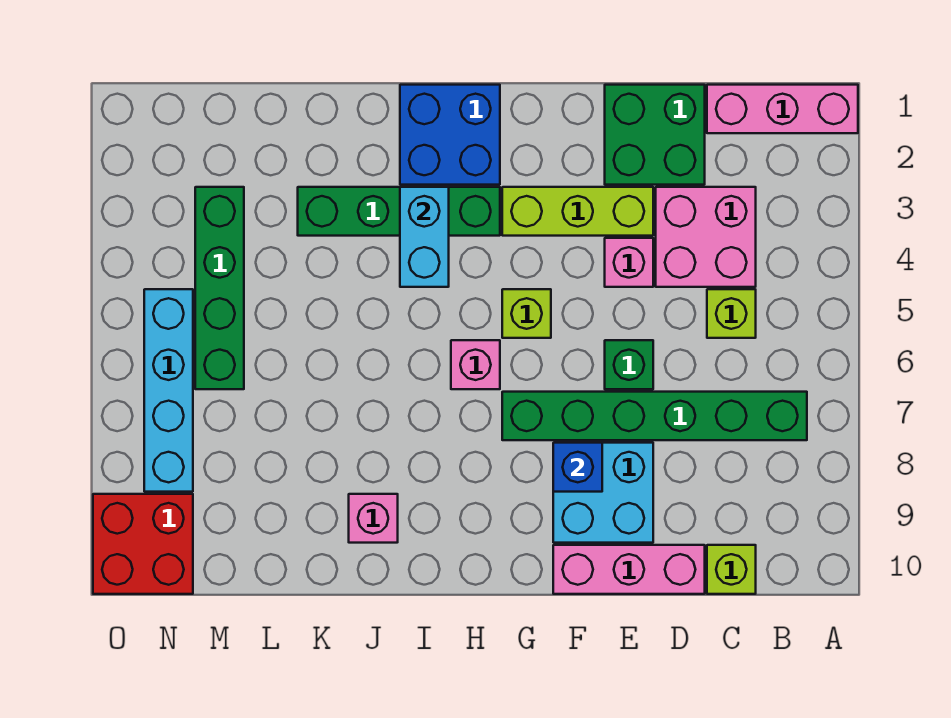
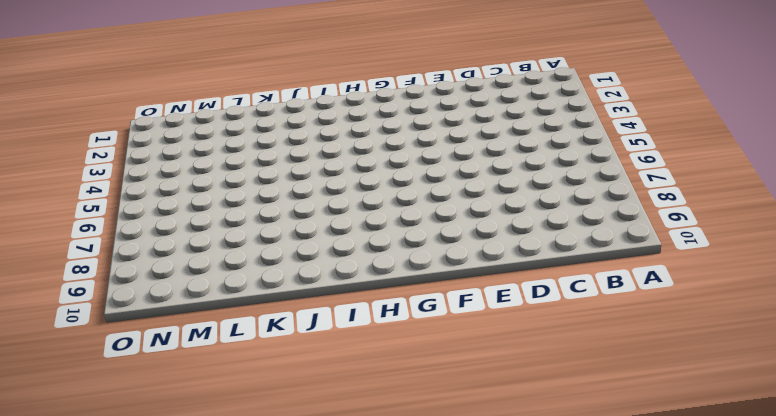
none -> pink 1x3 brick [707,85,858,133]
none -> green 1x6 brick [502,392,807,440]
none -> pink 2x2 brick [656,187,756,287]

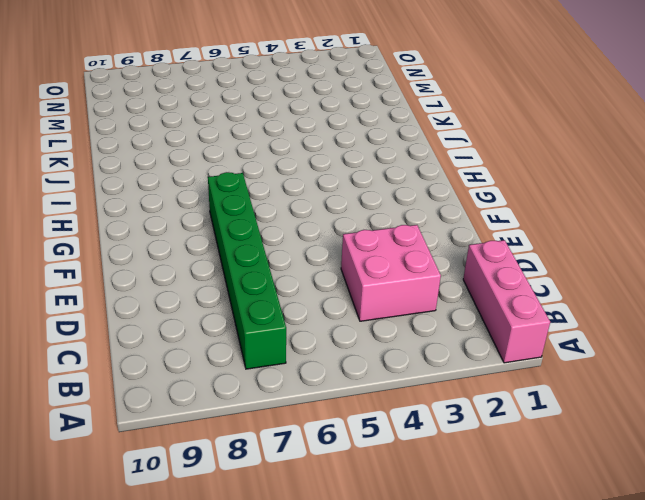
none -> lime 1x1 brick [707,289,756,338]
none -> lime 1x1 brick [707,545,756,594]
none -> green 2x2 brick [605,85,705,185]

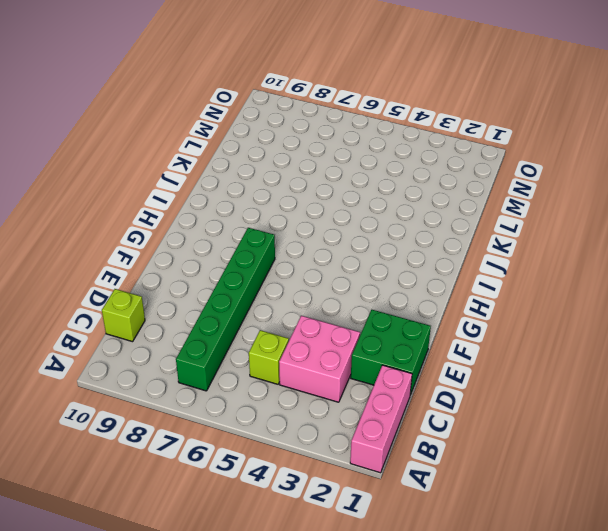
none -> pink 1x3 brick [553,545,705,594]
none -> lime 1x3 brick [502,187,653,236]
none -> pink 1x1 brick [605,238,653,287]

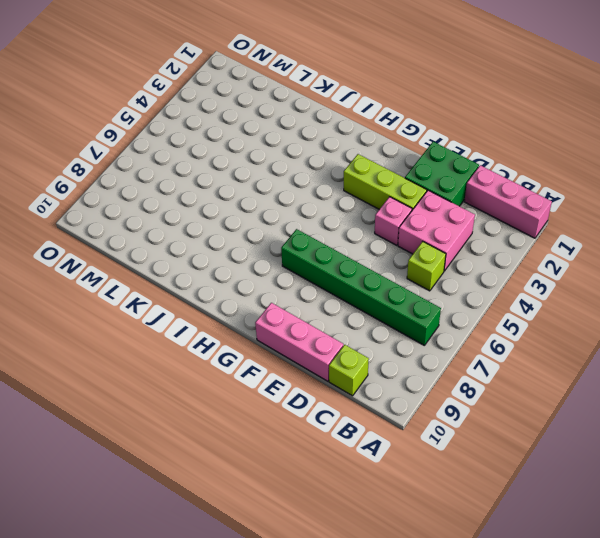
none -> green 1x1 brick [605,340,653,389]
none -> cyan 2x2 brick [553,443,653,543]
none -> lime 1x1 brick [502,289,551,338]

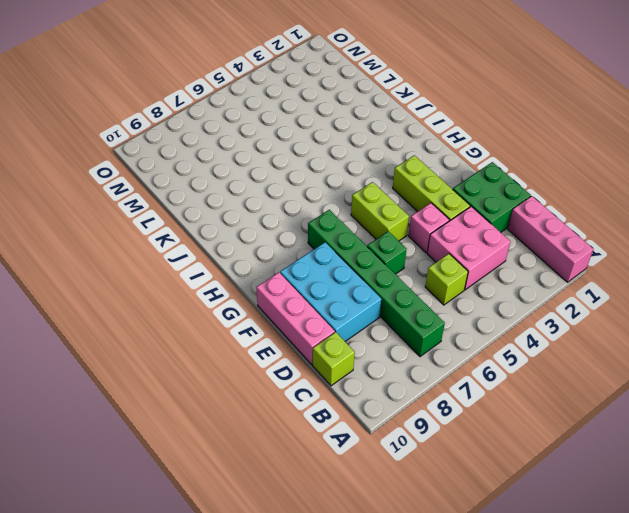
cyan 2x3 brick [280,242,381,341] -> cyan 2x2 brick [553,443,653,543]
lime 1x2 brick [351,182,409,241] -> lime 1x1 brick [502,289,551,338]
none -> blue 2x2 brick [400,85,500,185]
none -> green 1x4 brick [298,187,500,236]
none -> pink 1x1 brick [451,340,500,389]

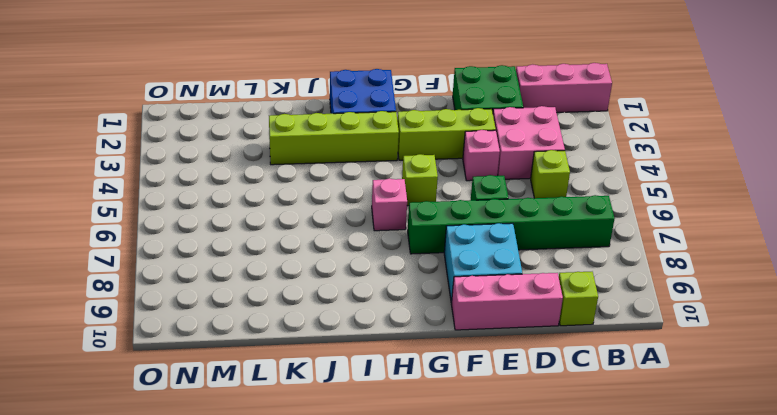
lime 1x4 brick [269,111,399,165] -> green 1x4 brick [298,187,500,236]
none -> pink 1x1 brick [349,494,398,543]
none -> green 1x4 brick [195,187,244,389]
none -> cyan 1x4 brick [144,289,193,492]

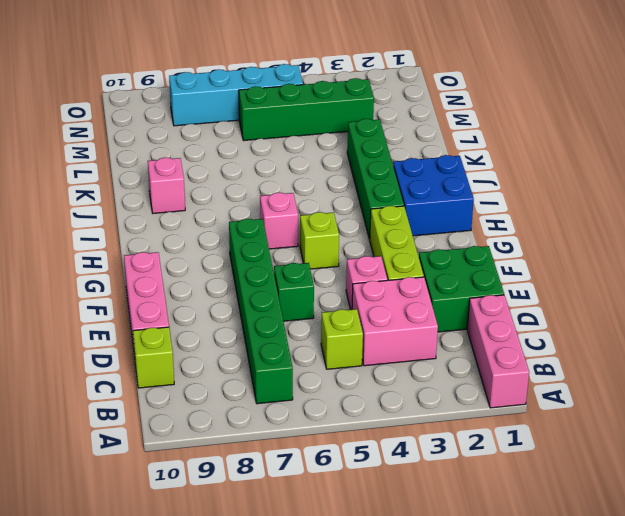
none -> cyan 2x2 brick [553,443,653,543]
none -> red 2x2 brick [93,494,193,594]
none -> blue 1x1 brick [553,443,602,492]

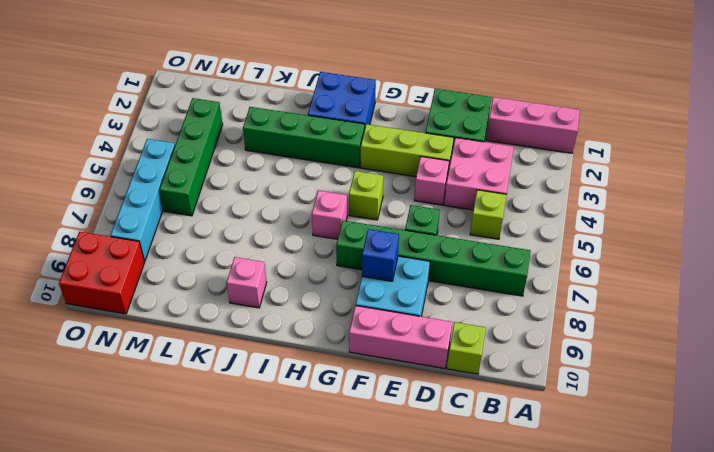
none -> cyan 1x2 brick [400,187,449,287]

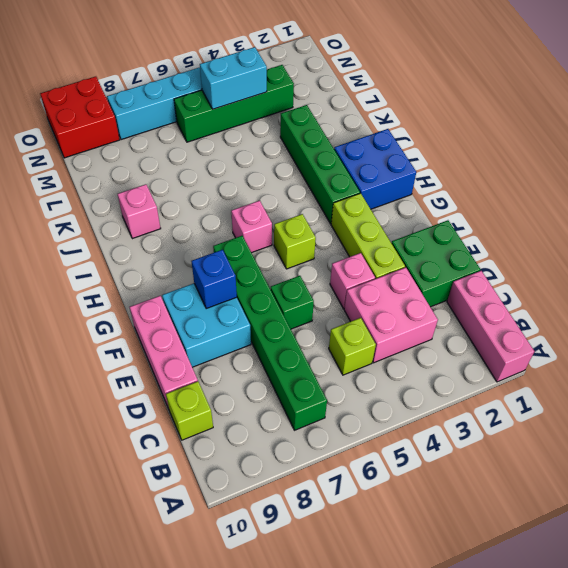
cyan 1x2 brick [200,47,267,109] -> cyan 1x2 brick moved to [400,187,449,287]

